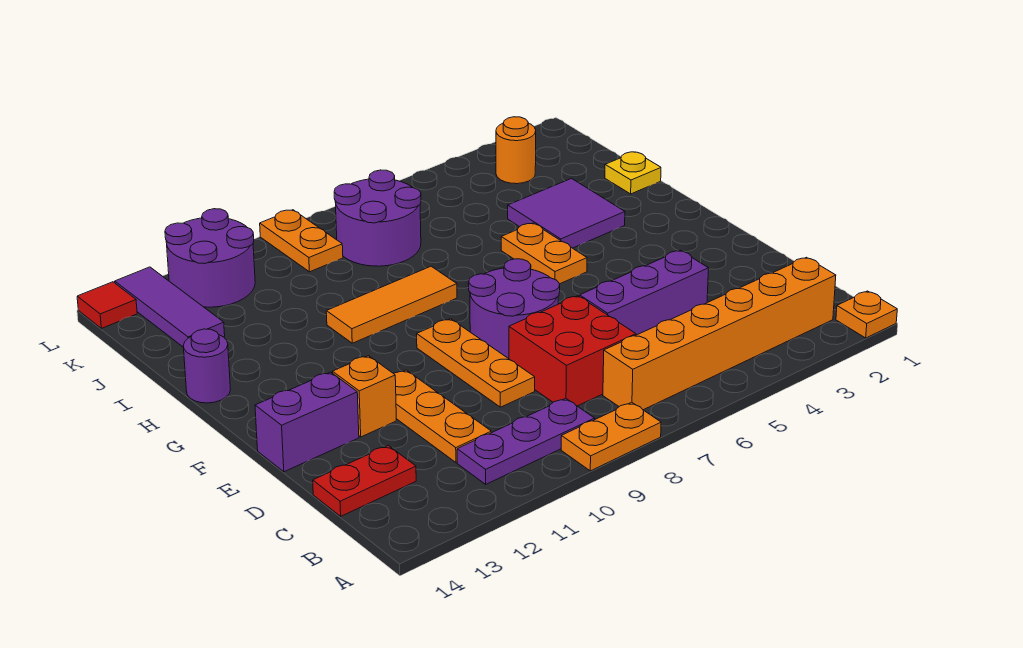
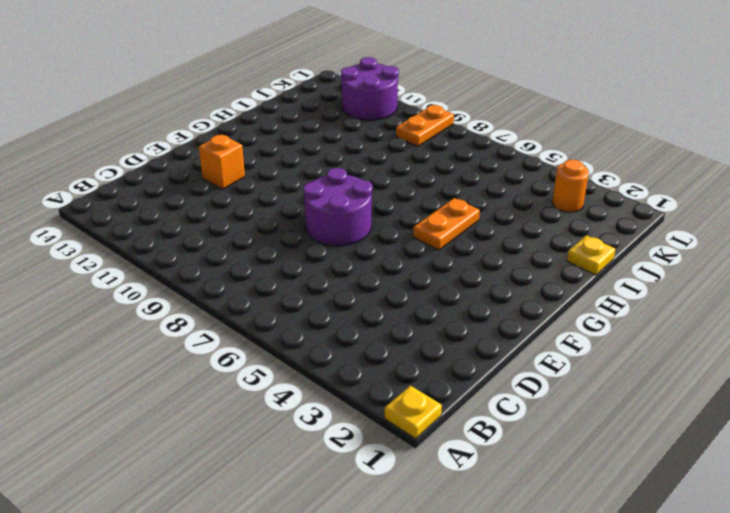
yellow 1x1 plate [384,386,442,439] -> orange 1x1 plate [836,291,897,338]
none -> orange 1x2 plate [561,402,661,471]
none -> orange 1x6 brick [603,257,836,410]
none -> purple 1x3 plate [457,398,595,484]

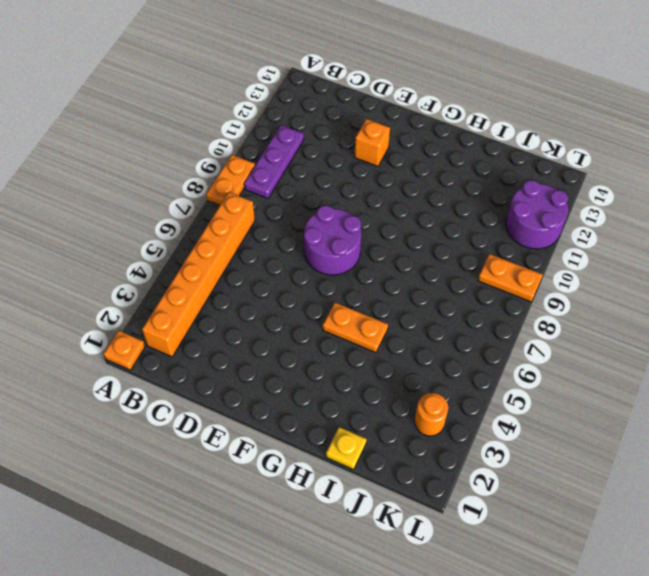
none -> red 2x2 brick [509,296,636,406]
none -> orange 1x3 plate [393,370,491,462]
none -> red 1x2 plate [313,446,416,516]

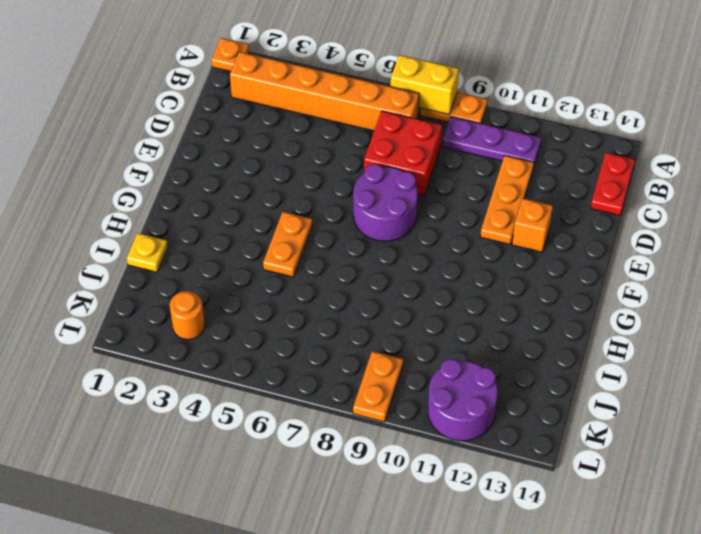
yellow 1x2 brick [391,55,459,115] -> none
red 1x2 plate [591,153,635,216] -> red 1x2 plate turned to [313,446,416,516]
none -> purple 1x3 brick [580,250,709,335]
none -> orange 1x3 plate [417,319,535,407]
none -> purple 1x2 brick [255,372,359,472]

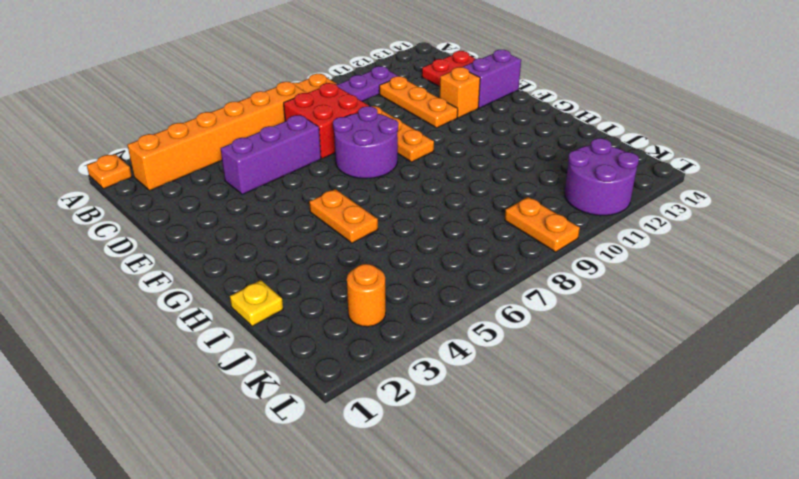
none -> purple 2x2 tile [508,179,625,248]
none -> orange 1x3 tile [326,266,457,343]
none -> purple 1x1 round brick [183,329,230,403]

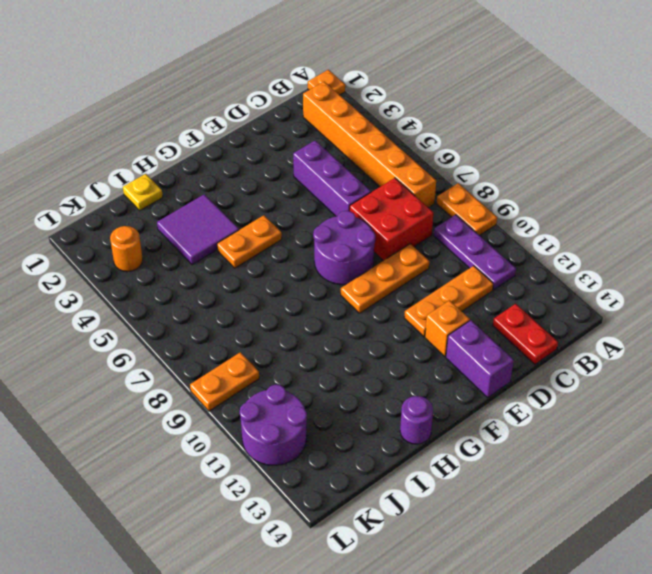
none -> orange 1x3 tile [326,266,457,343]
none -> purple 2x2 round brick [334,170,421,266]
none -> purple 1x3 tile [115,267,225,347]

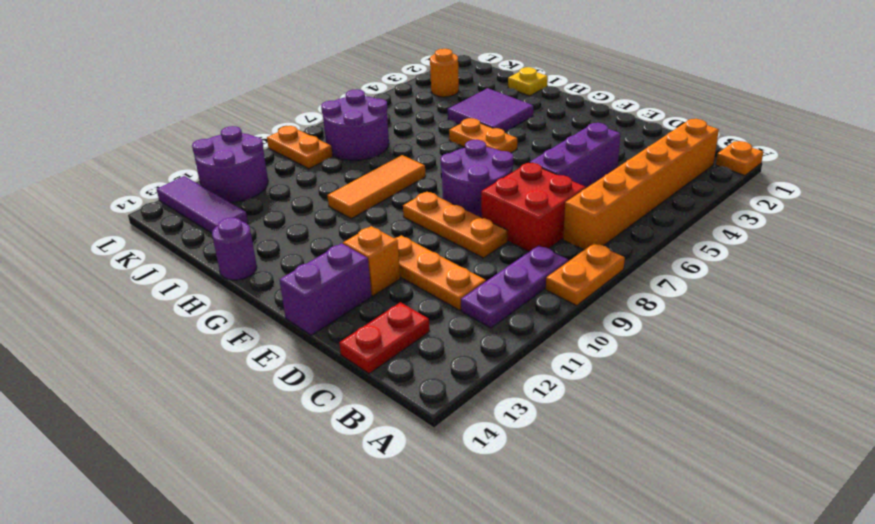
none -> red 1x1 tile [77,282,137,328]

